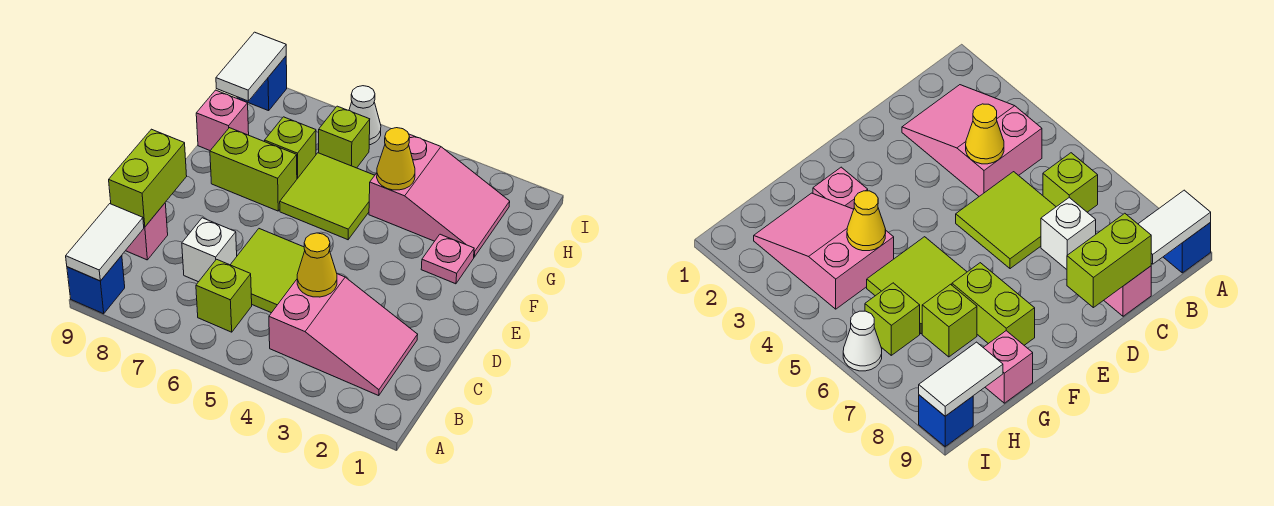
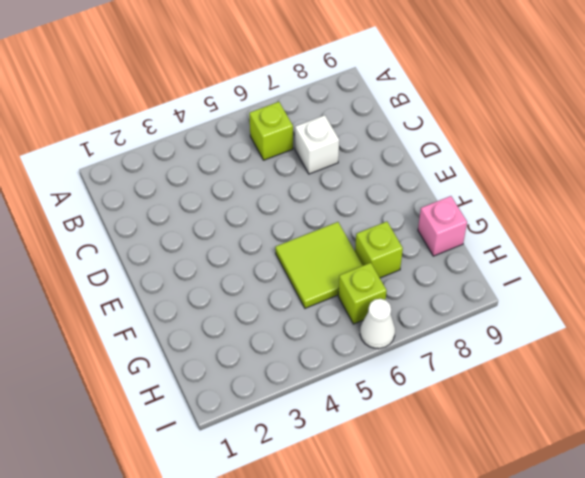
none -> blue 1x1 brick [67,256,125,314]
none -> pink 2x3 slope [269,274,418,395]
none -> lime 2x2 tile [231,229,305,313]

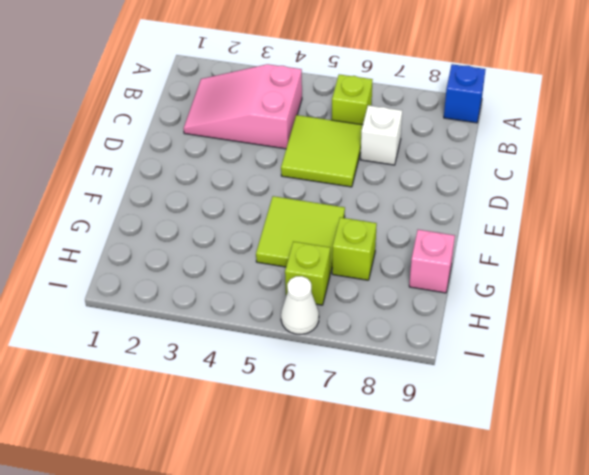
none -> pink 1x1 brick [126,203,168,260]
none -> pink 1x1 plate [421,234,474,284]
none -> lime 1x2 brick [210,128,297,211]

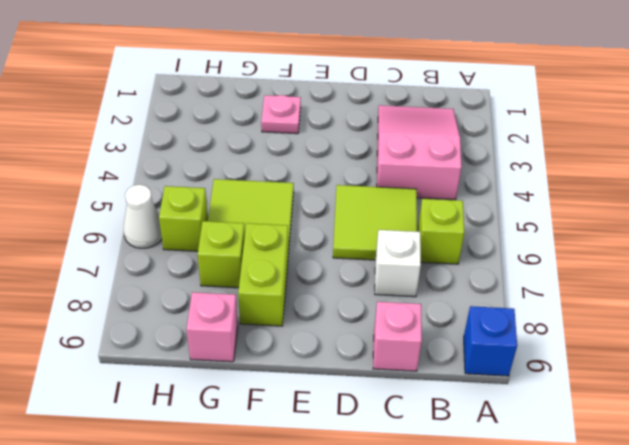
none -> pink 2x3 slope [369,134,510,257]
none -> blue 1x1 brick [237,56,287,111]
none -> white 1x2 tile [66,204,144,281]

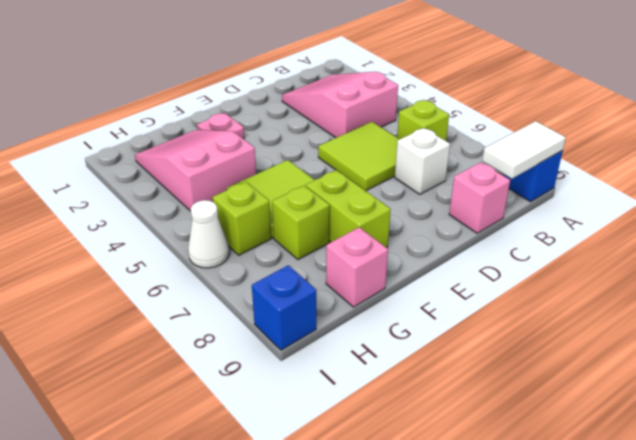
none -> yellow 1x1 cone [297,233,337,297]
none -> lime 1x2 brick [109,129,187,227]
none -> yellow 1x1 cone [377,128,415,190]

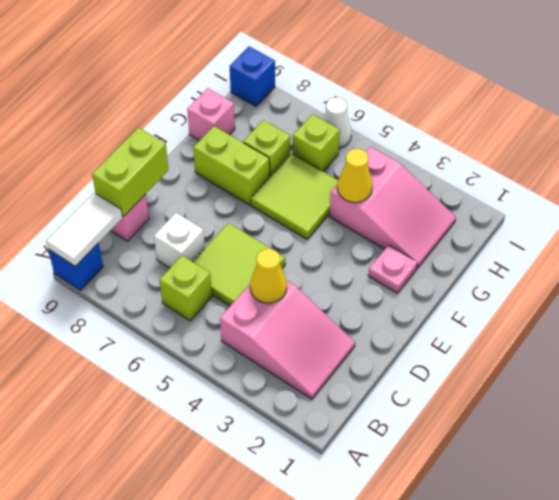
none -> white 1x2 tile [216,32,286,101]

